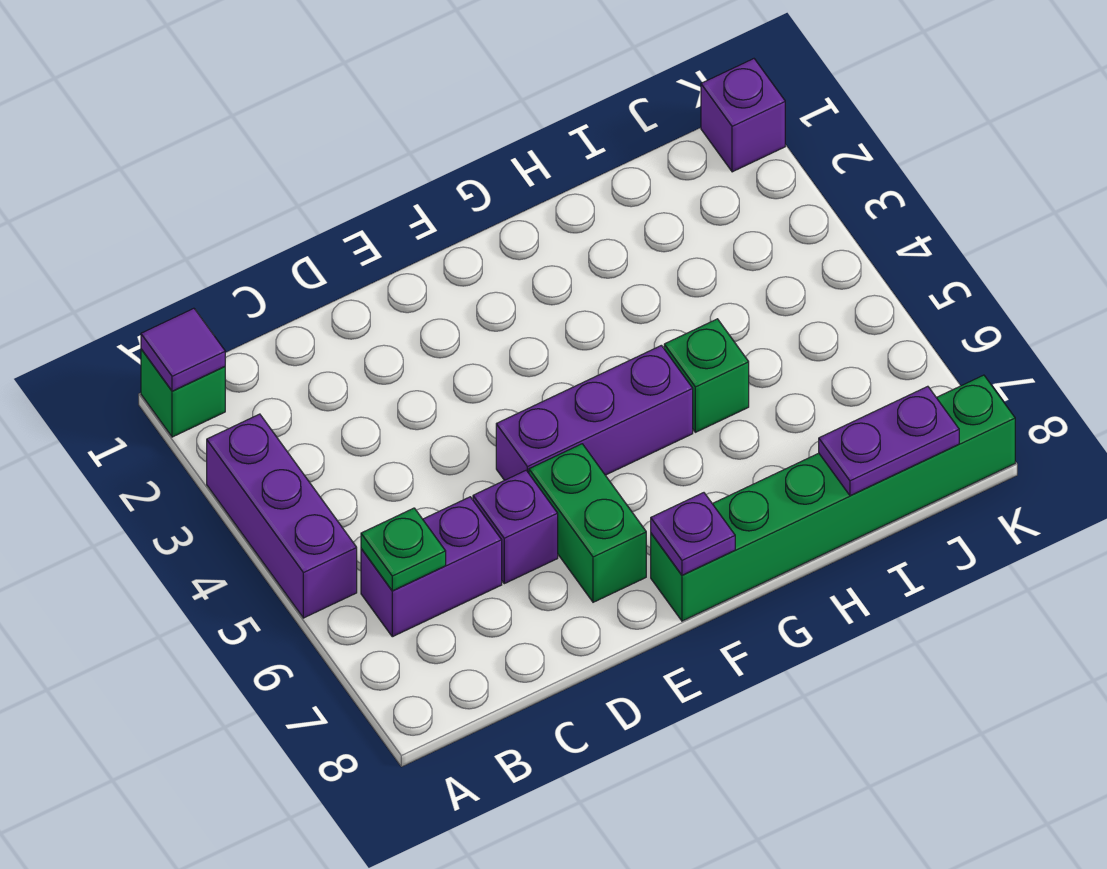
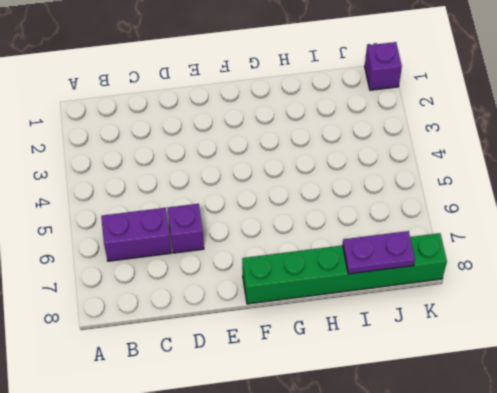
none -> green 1x1 brick [141,349,225,437]
none -> purple 1x3 brick [207,414,357,618]
none -> purple 1x3 brick [496,345,693,480]

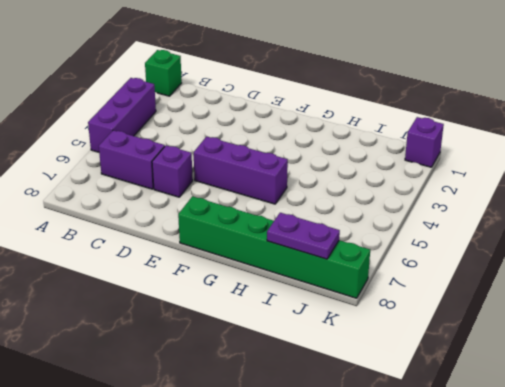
none -> green 1x2 brick [529,444,646,602]
none -> green 1x1 brick [664,319,749,432]
none -> purple 1x1 tile [141,308,225,391]

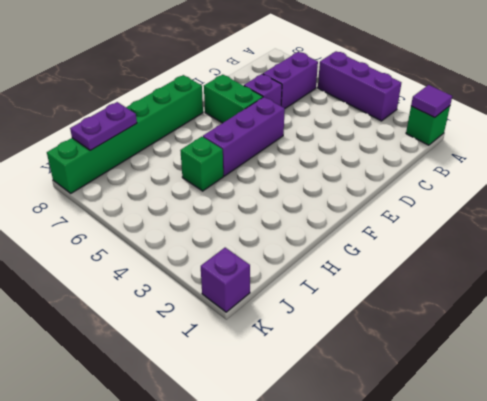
none -> green 1x1 plate [361,508,446,591]
none -> purple 1x1 plate [651,493,735,575]

